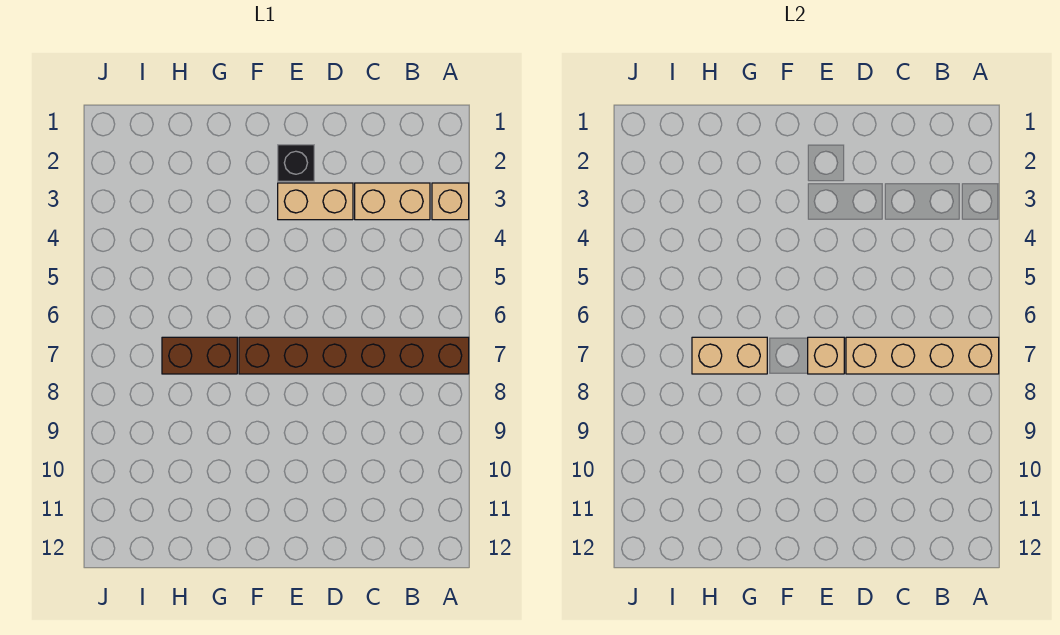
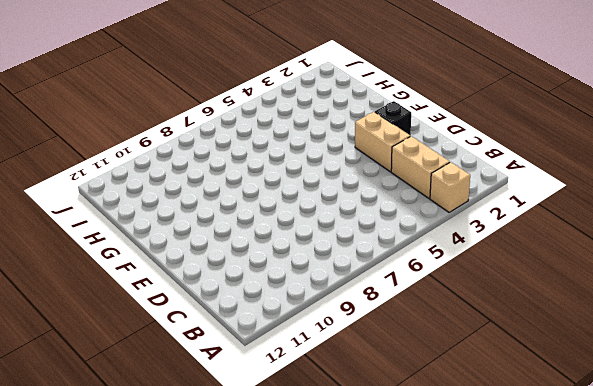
none -> brown 1x6 brick [239,337,469,374]
none -> brown 1x2 brick [162,337,237,374]

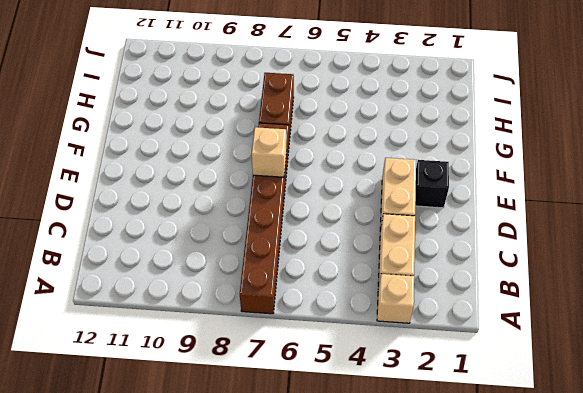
none -> tan 1x4 brick [846,337,999,374]
none -> tan 1x2 brick [692,337,767,374]

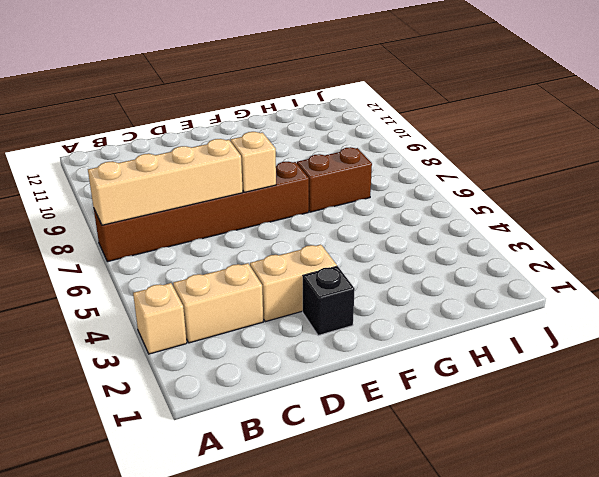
none -> tan 1x2 brick [692,337,767,374]

